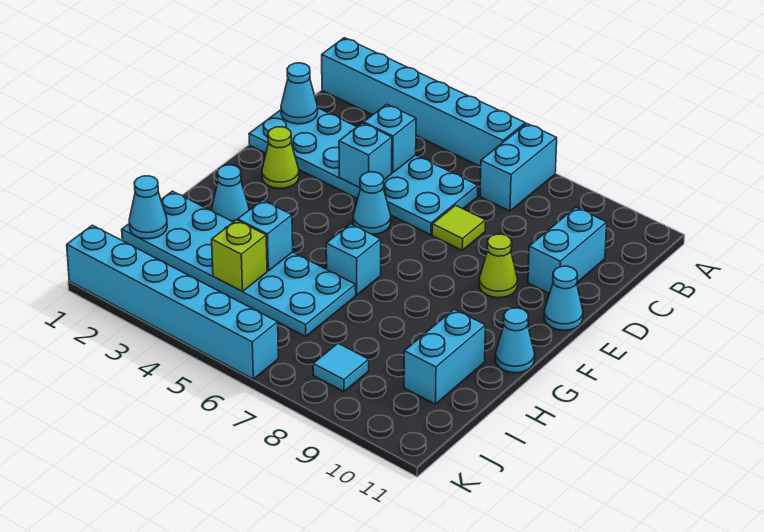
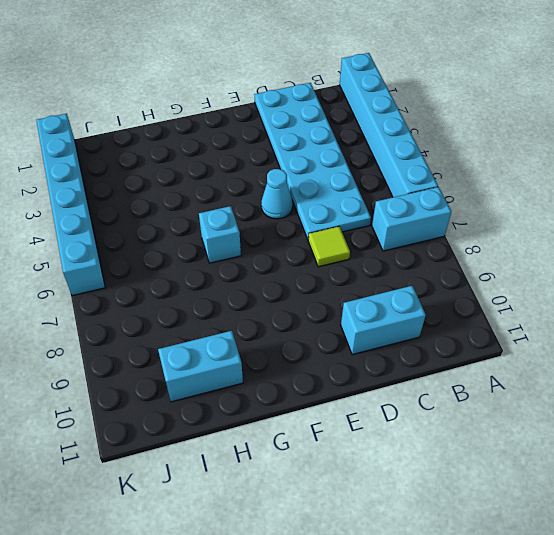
none -> lime 1x1 cone [262,127,299,188]
none -> lime 1x1 cone [479,234,518,298]
none -> cyan 1x1 cone [544,266,583,330]

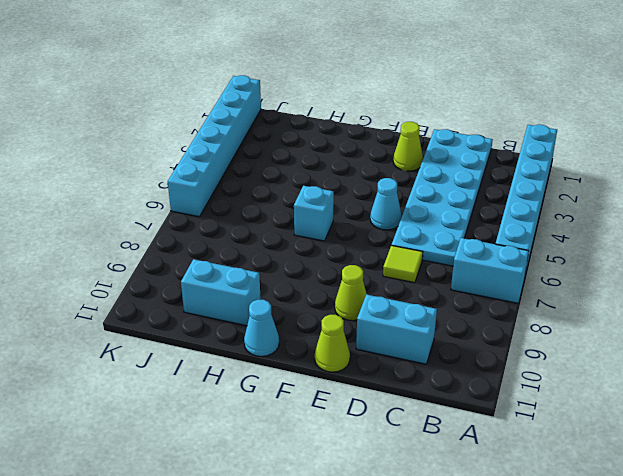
lime 1x1 cone [315,315,350,372] -> cyan 1x1 cone [544,266,583,330]
none -> cyan 1x1 cone [212,165,249,222]
none -> cyan 2x6 plate [122,191,356,336]
none -> cyan 1x1 tile [313,343,369,392]

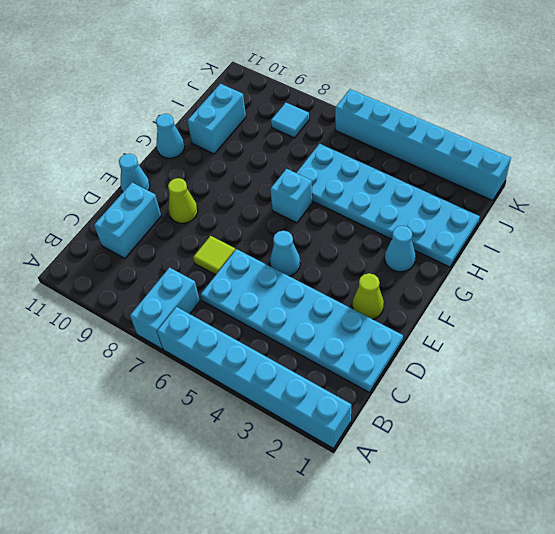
none -> cyan 1x1 cone [281,63,318,124]
none -> cyan 1x1 brick [364,104,416,173]
none -> cyan 1x1 brick [339,123,392,188]

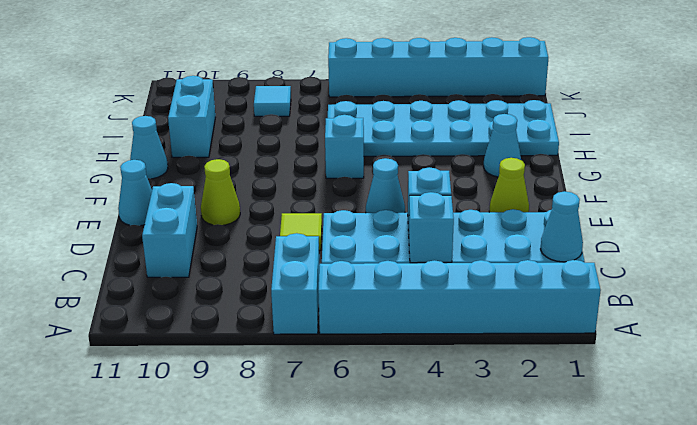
none -> cyan 1x1 brick [238,200,293,271]
none -> cyan 1x1 cone [129,176,167,239]
none -> lime 1x1 brick [212,220,267,291]

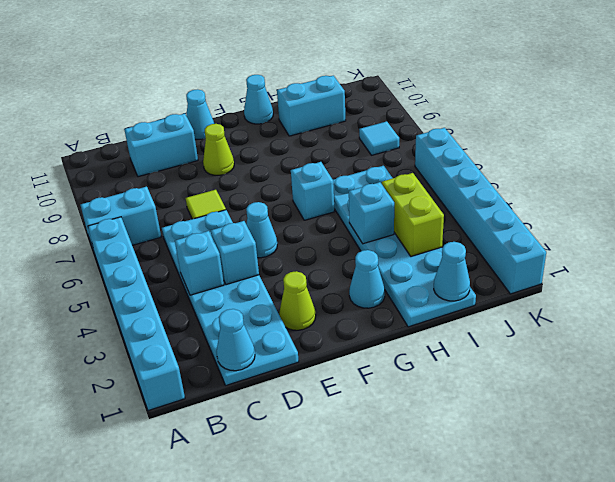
lime 1x2 brick [382,173,444,256] -> lime 1x1 brick [212,220,267,291]

